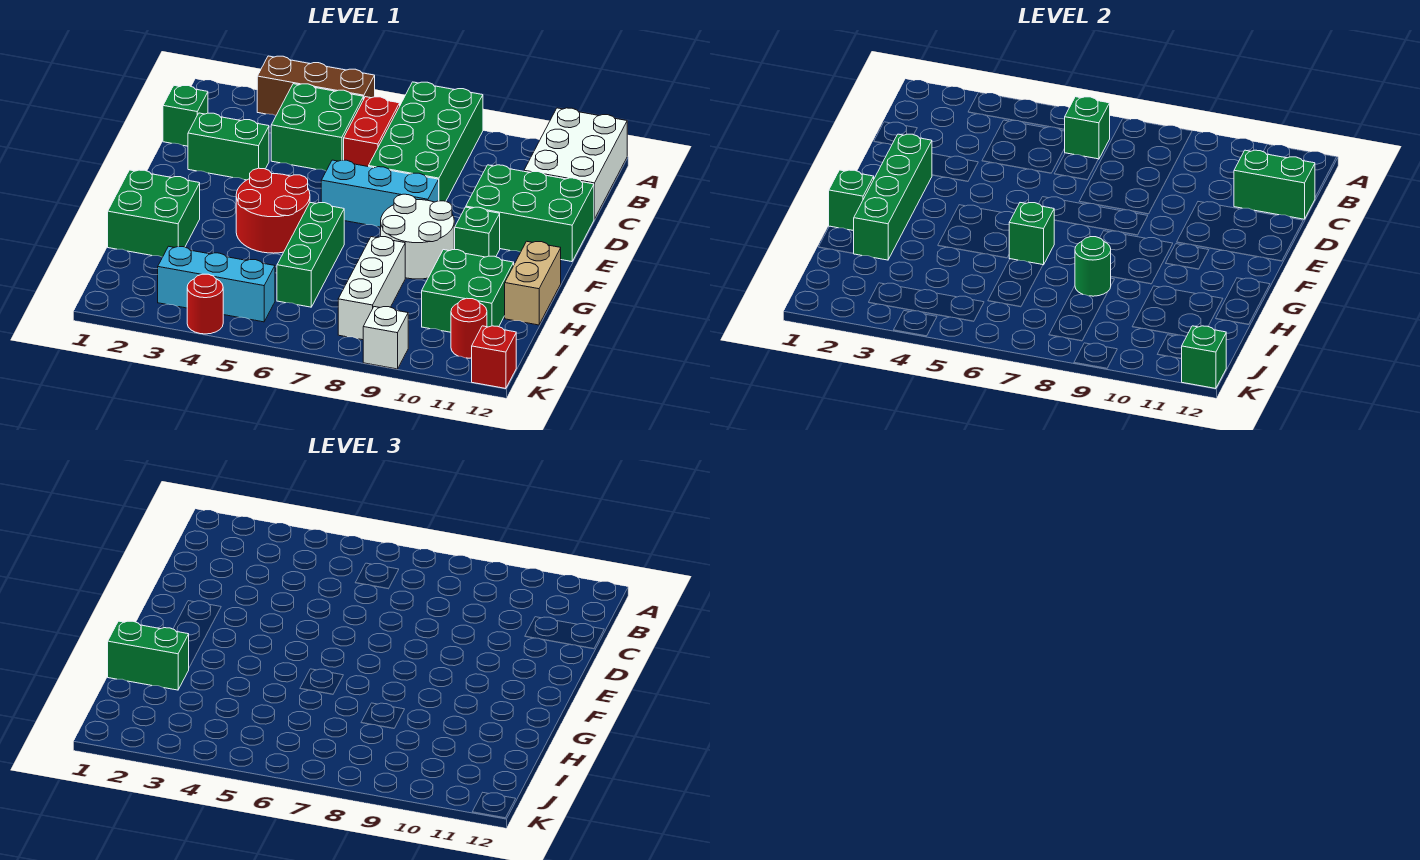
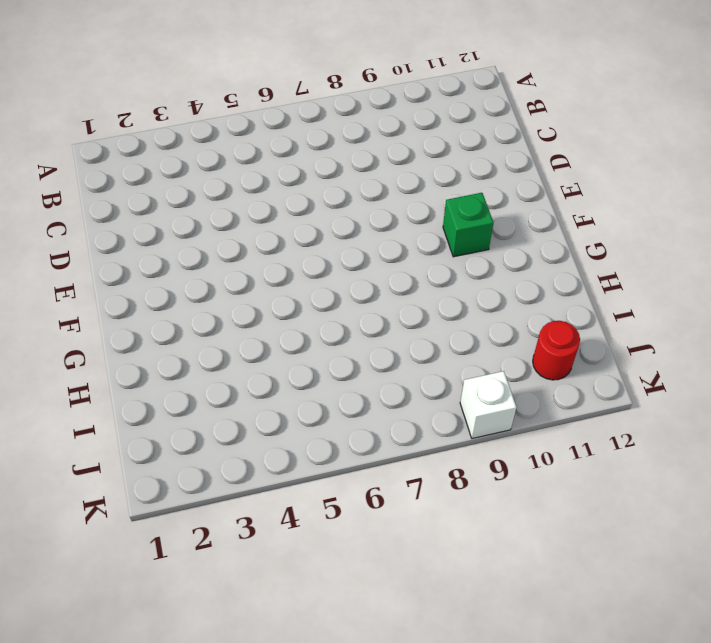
none -> brown 1x3 brick [257,56,375,115]
none -> green 2x4 brick [369,82,483,201]
none -> white 2x3 brick [524,108,627,219]
none -> green 2x2 brick [271,84,363,171]

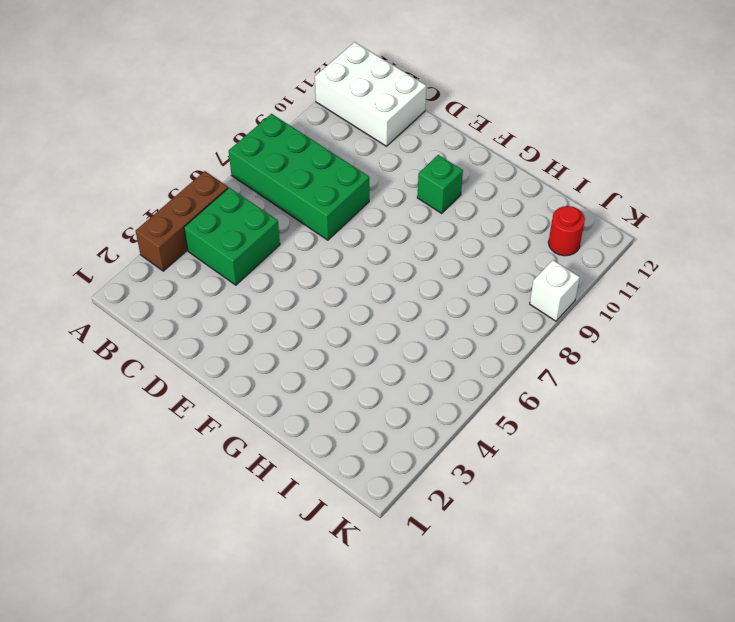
none -> red 1x2 brick [344,97,400,167]
none -> green 1x1 brick [163,86,208,146]
none -> green 1x2 brick [188,113,269,180]
none -> green 2x3 brick [466,165,594,262]

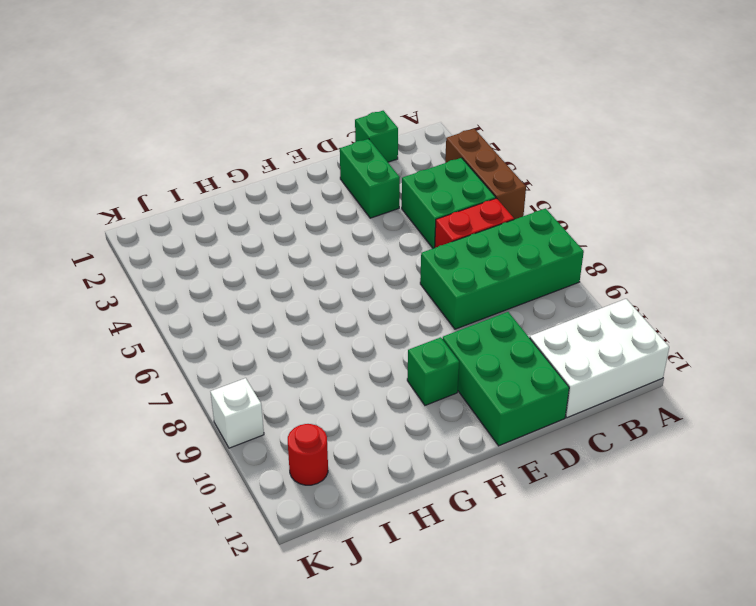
none -> cyan 1x3 brick [321,160,439,227]
none -> red 2x2 round brick [236,168,310,253]
none -> white 2x2 round brick [381,194,454,279]
none -> green 2x2 brick [108,170,200,257]

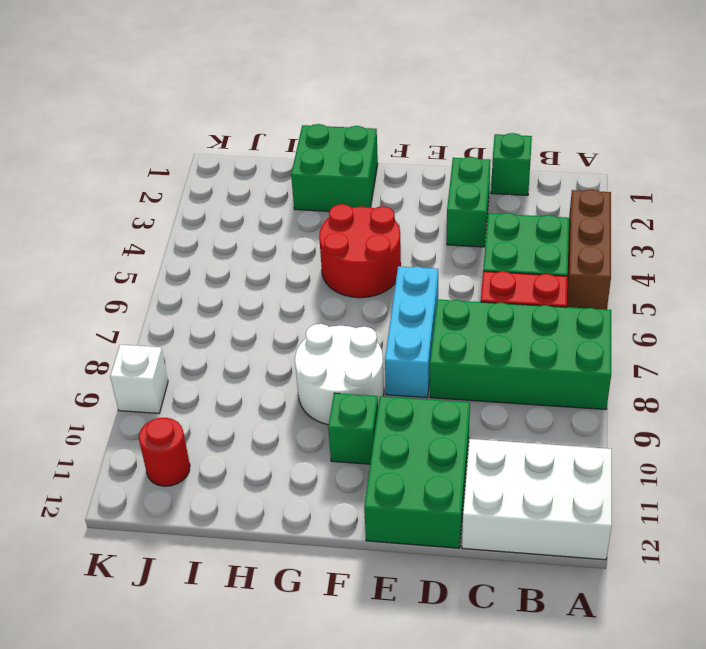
none -> green 1x3 brick [277,203,344,307]
none -> tan 1x2 brick [505,241,561,325]
none -> white 1x3 brick [338,237,405,340]
none -> green 2x2 brick [422,249,514,332]

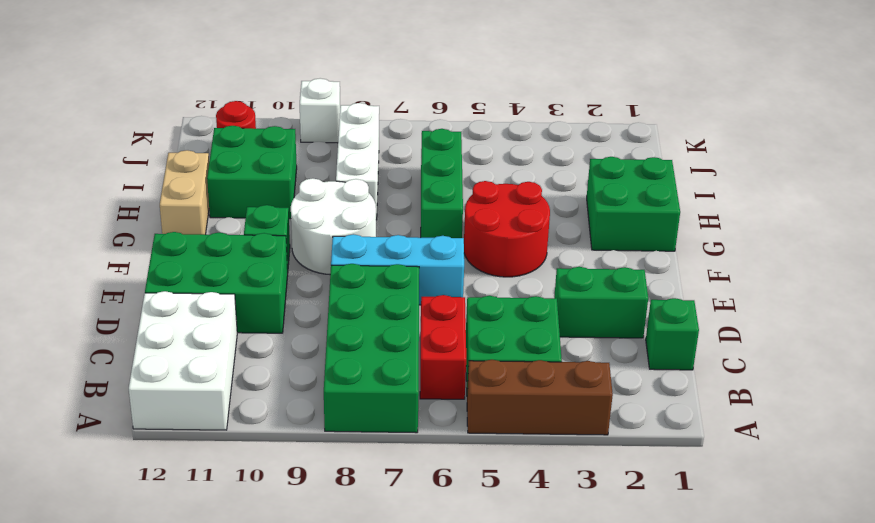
none -> cyan 1x3 brick [158,246,275,322]
none -> red 1x1 round brick [187,274,223,334]
none -> red 1x1 brick [472,326,516,389]
none -> green 1x1 brick [1064,97,1110,159]

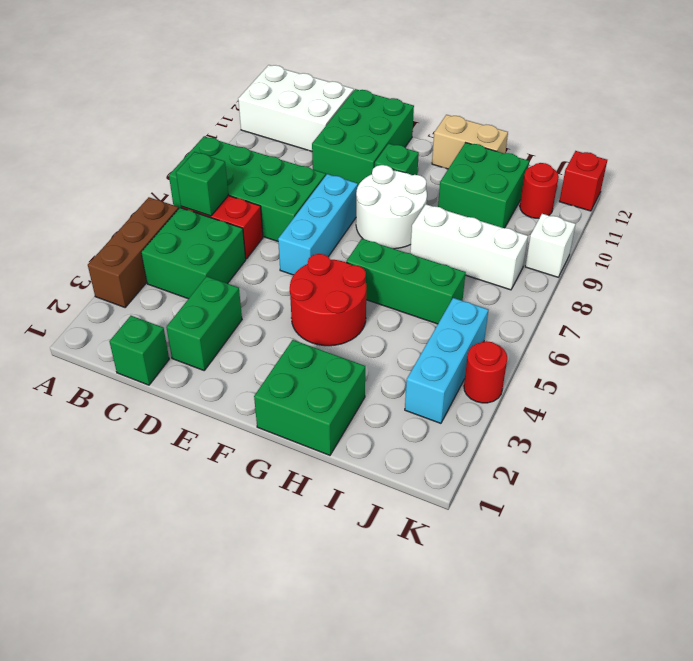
none -> green 1x2 brick [1234,150,1315,219]
none -> green 1x4 brick [853,134,932,260]
none -> green 1x1 brick [829,170,874,231]
none -> green 1x1 brick [1009,203,1054,265]

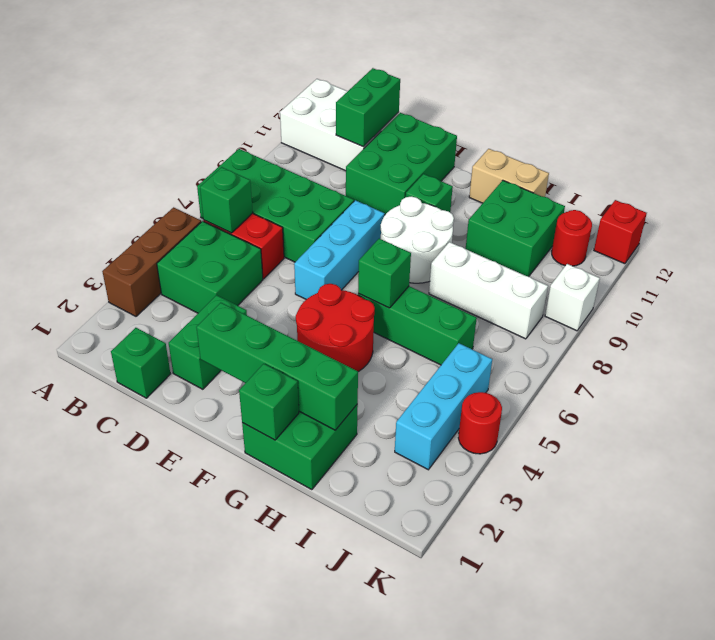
none -> green 1x1 round brick [1075,237,1111,296]
none -> green 1x1 brick [1182,326,1226,389]
none -> green 1x2 brick [108,621,189,690]

